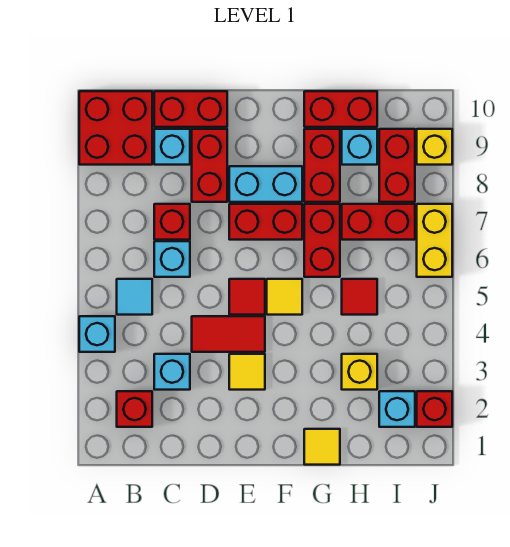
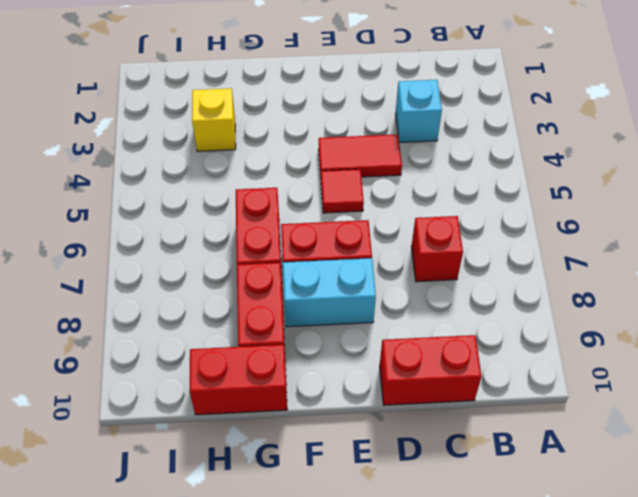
none -> cyan 1x1 brick [79,316,115,352]
none -> red 2x2 brick [79,91,152,165]
none -> red 1x1 brick [117,391,152,427]

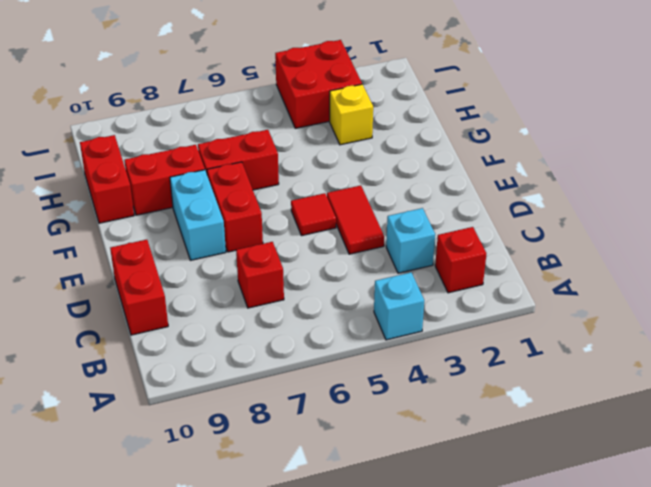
red 2x2 brick [275,40,362,128] -> red 2x2 brick moved to [79,91,152,165]
none -> cyan 1x1 tile [117,279,152,315]
none -> cyan 1x1 brick [154,241,190,277]
none -> cyan 1x1 brick [154,129,190,165]

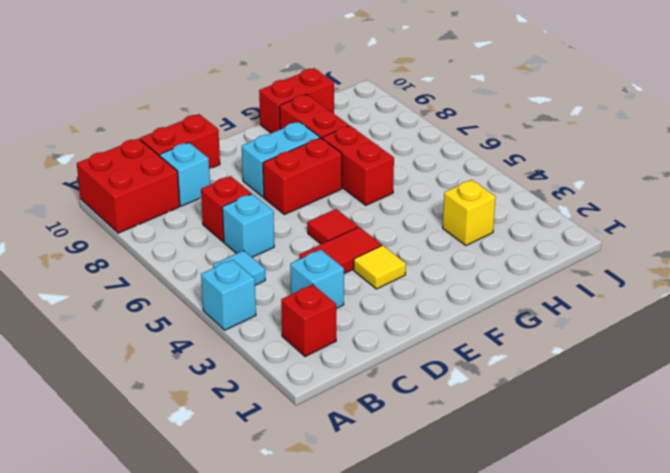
none -> red 1x2 brick [192,129,227,202]
none -> yellow 1x1 tile [267,279,302,315]
none -> yellow 1x1 tile [304,429,340,465]

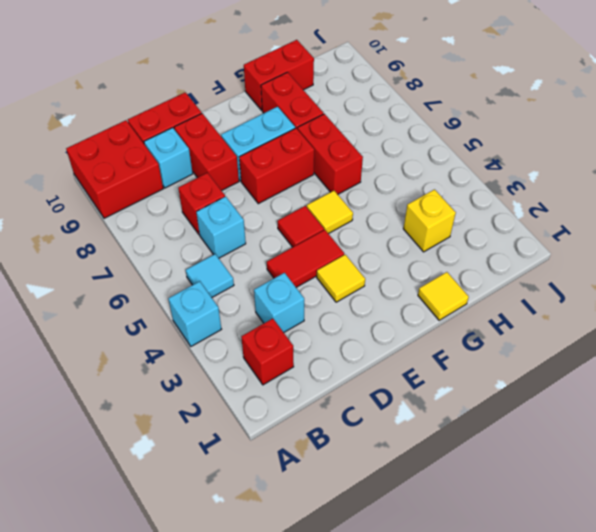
none -> red 1x1 tile [342,279,377,315]
none -> red 1x2 brick [342,204,415,240]
none -> cyan 1x1 brick [342,129,377,165]

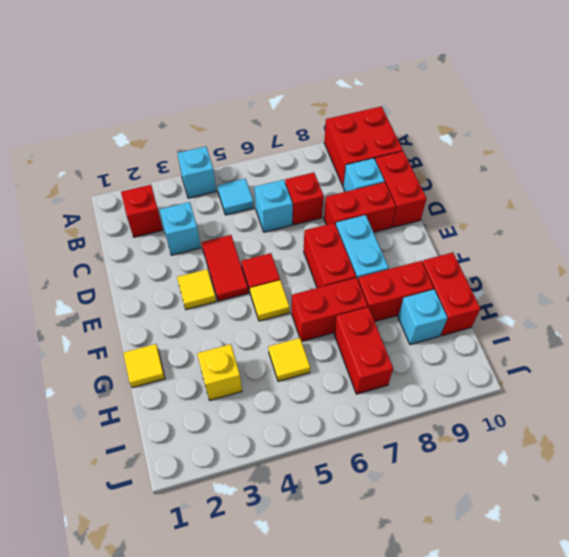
yellow 1x1 tile [268,338,310,381] -> red 1x1 tile [342,279,377,315]
none -> cyan 1x1 brick [379,391,415,427]
none -> red 1x2 brick [379,129,415,202]
none -> red 1x1 brick [417,391,452,427]

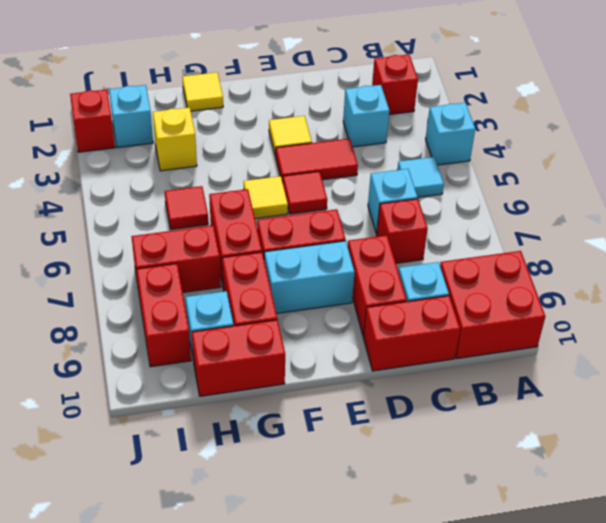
none -> yellow 1x2 brick [417,204,452,277]
none -> yellow 1x1 brick [417,129,452,165]

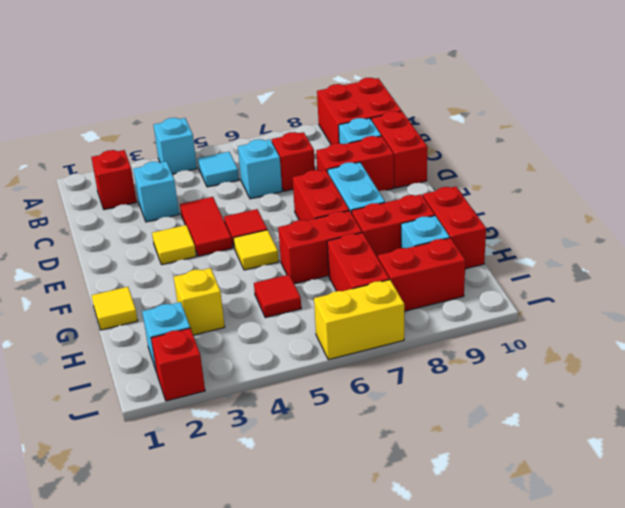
none -> yellow 1x1 brick [417,129,452,165]

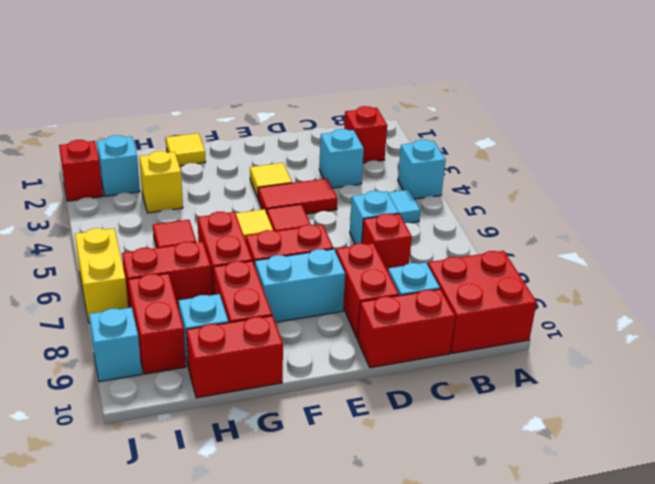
cyan 1x1 brick [89,308,142,382] -> yellow 1x1 brick [417,129,452,165]

